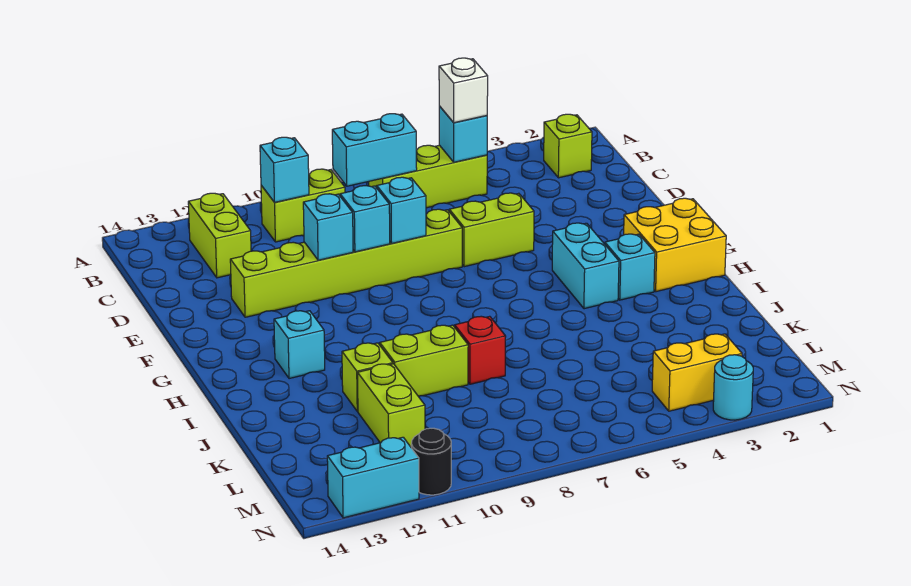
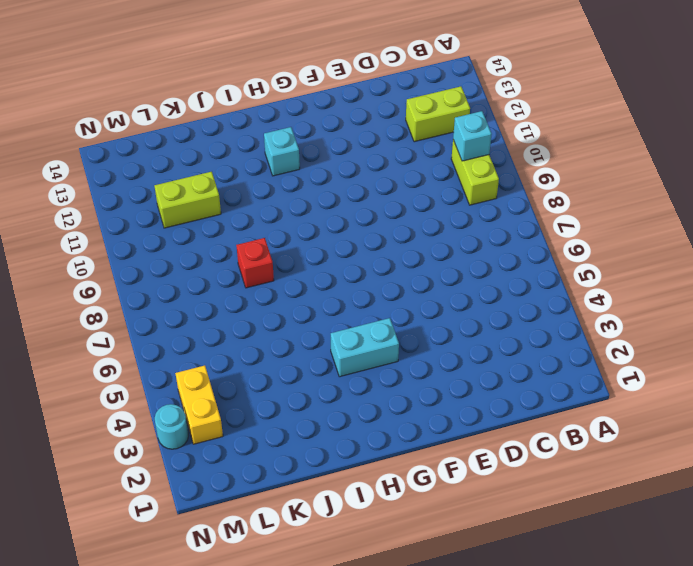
none -> lime 1x1 brick [544,114,592,178]
none -> lime 1x3 brick [369,145,487,208]
none -> lime 1x2 brick [449,193,534,267]

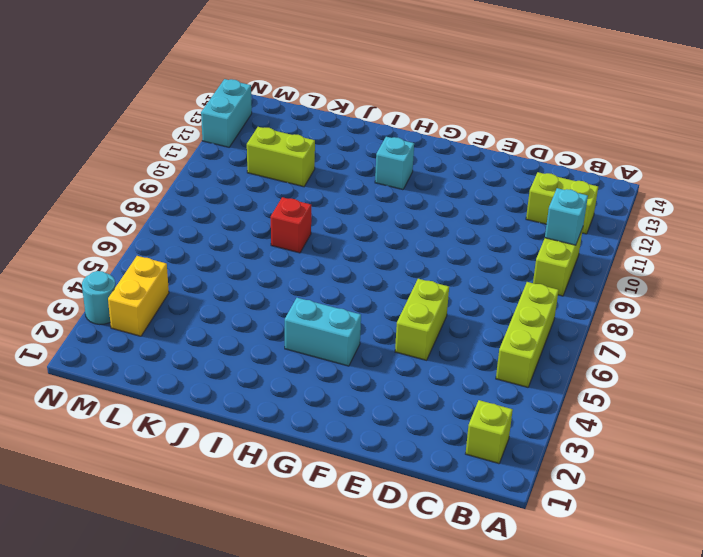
none -> lime 1x6 brick [230,209,462,317]
none -> yellow 2x2 brick [624,198,726,292]
none -> cyan 1x1 brick [605,234,655,300]

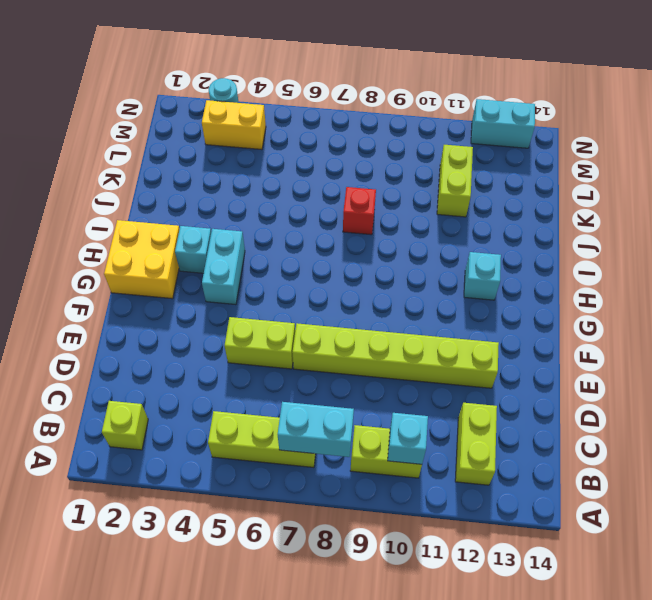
none -> lime 1x2 brick [380,325,468,396]
none -> lime 1x1 brick [342,343,393,411]
none -> black 1x1 round brick [411,428,451,495]

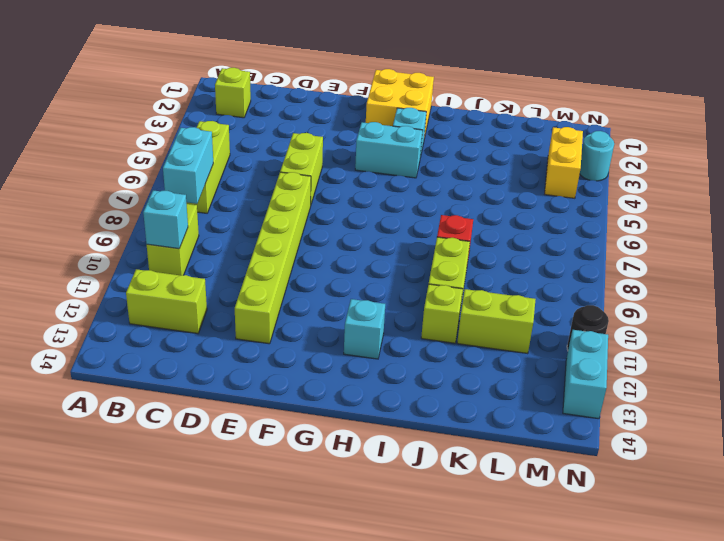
none -> cyan 1x1 brick [439,106,487,162]
none -> cyan 1x1 brick [377,177,426,243]
none -> cyan 1x1 brick [340,186,390,252]

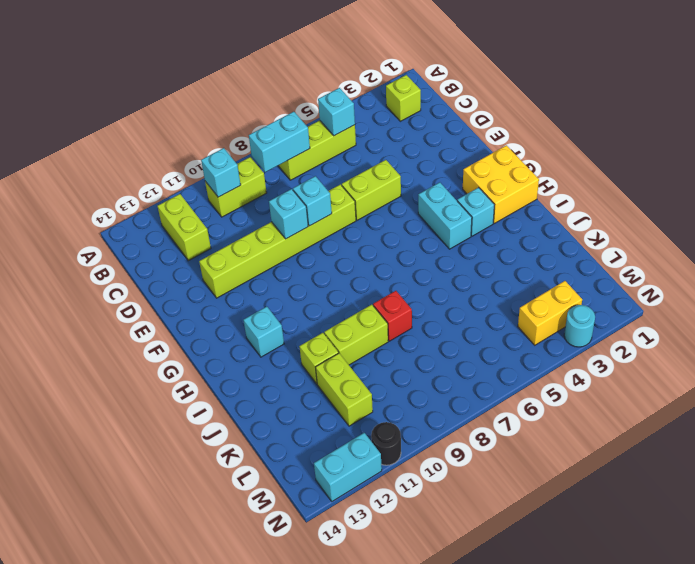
none -> cyan 1x1 brick [303,194,353,260]
none -> white 1x1 brick [439,58,488,123]

